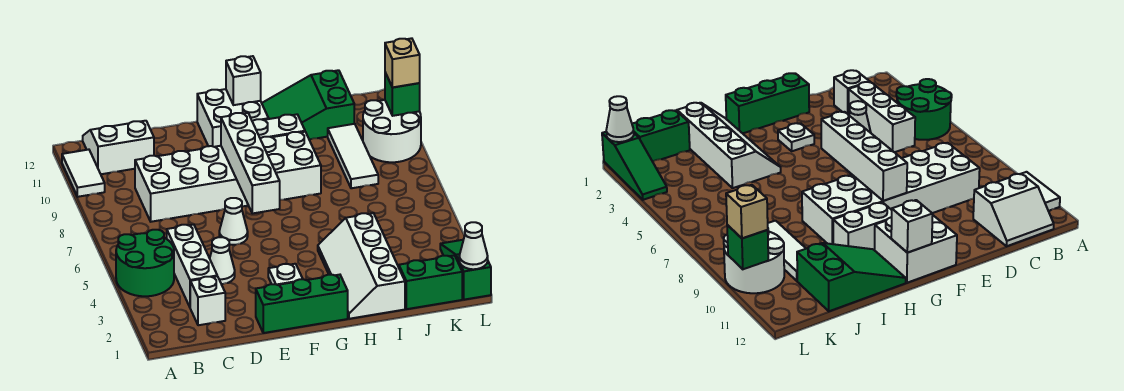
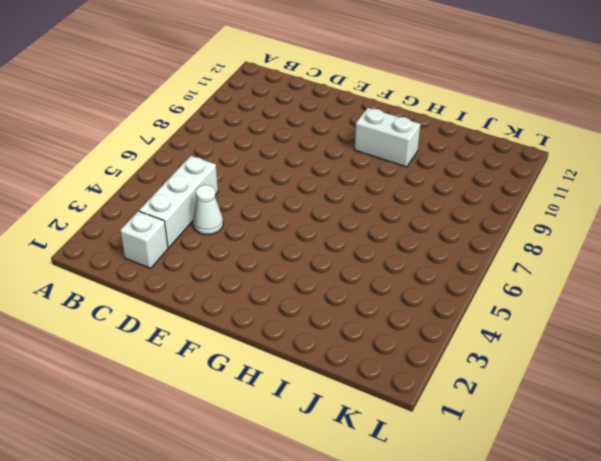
none -> green 2x2 round brick [116,230,174,296]
none -> white 1x2 tile [62,150,105,197]
none -> white 2x2 slope [83,121,154,174]

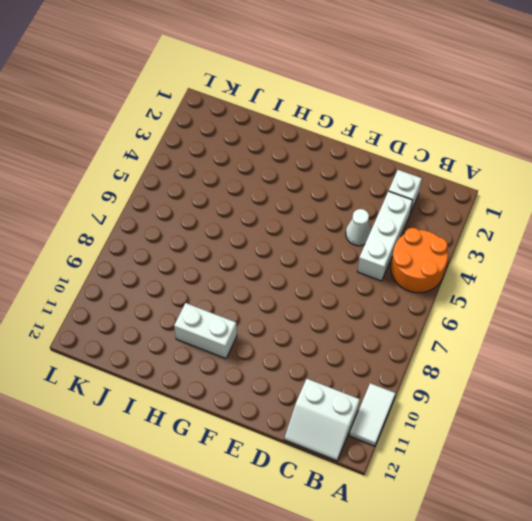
orange 2x2 round brick [391,228,448,293] -> green 2x2 round brick [116,230,174,296]
none -> white 2x6 brick [135,132,321,222]
none -> green 1x3 brick [256,275,348,333]
none -> white 1x1 cone [219,198,248,245]

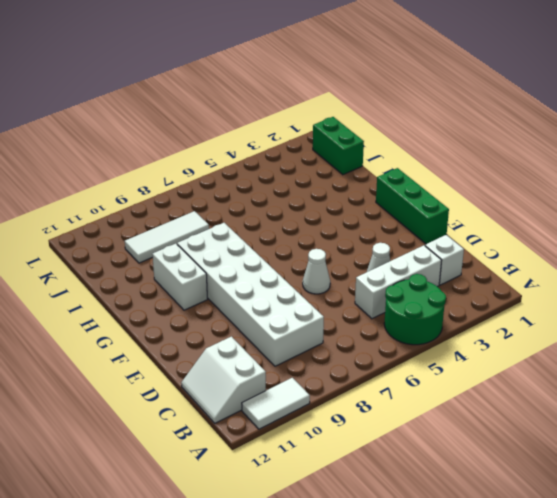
none -> white 1x1 plate [268,264,303,285]
none -> white 2x2 brick [197,89,269,147]
none -> white 2x4 slope [318,213,405,319]

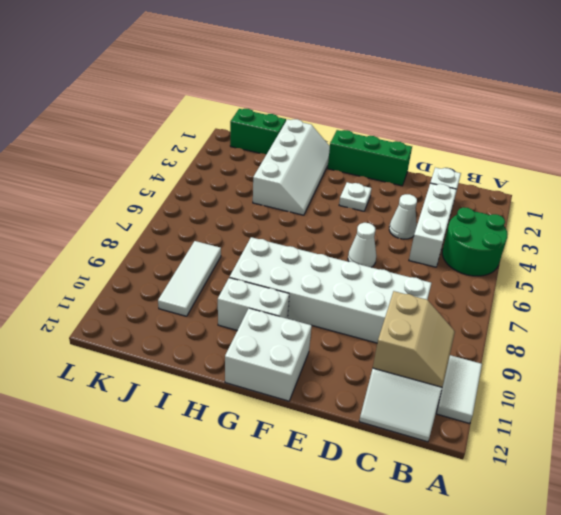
tan 2x2 slope [373,291,455,387] -> none
none -> green 2x3 slope [262,70,354,140]
none -> white 2x2 round brick [363,100,421,162]
none -> green 1x3 slope [440,240,491,300]

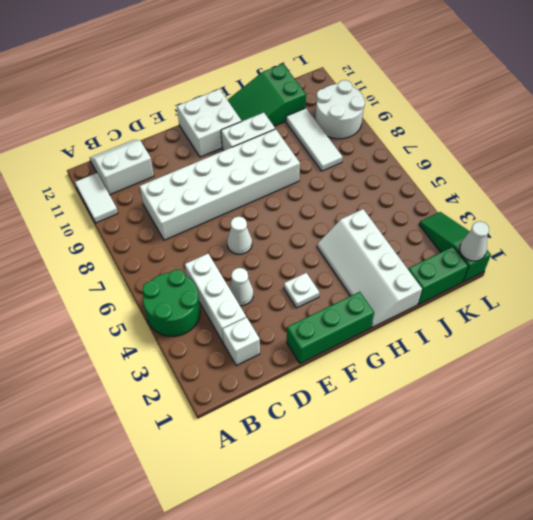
none -> white 1x4 brick [221,113,280,213]
none -> white 1x1 brick [226,56,261,105]
none -> green 1x1 brick [385,73,420,116]

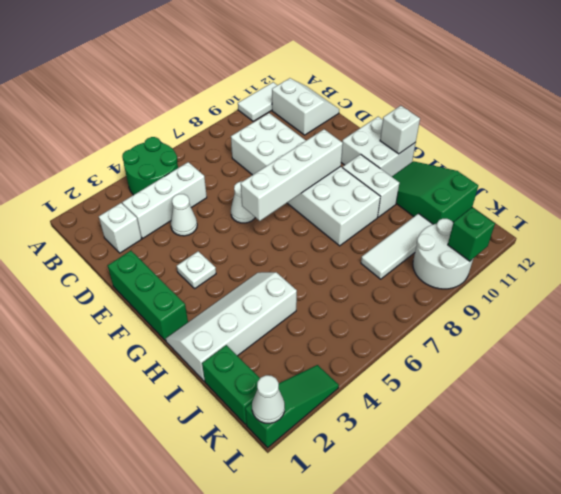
none -> tan 1x1 brick [385,38,420,87]

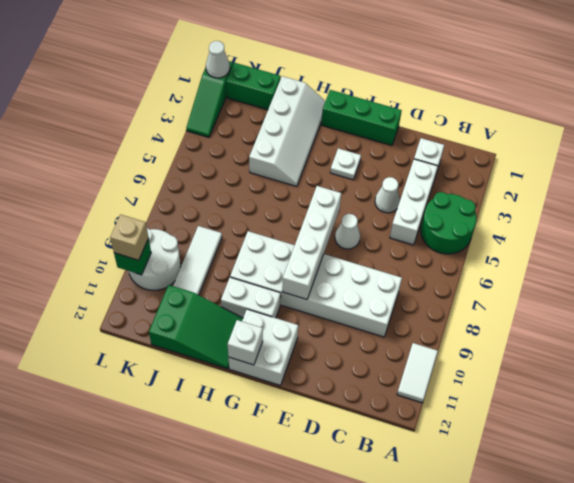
none -> white 2x2 slope [83,121,154,174]

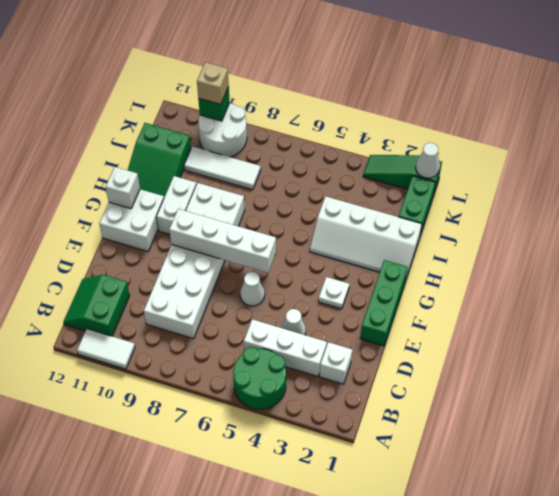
green 2x2 slope [63,275,130,336] -> white 2x2 slope [83,121,154,174]

